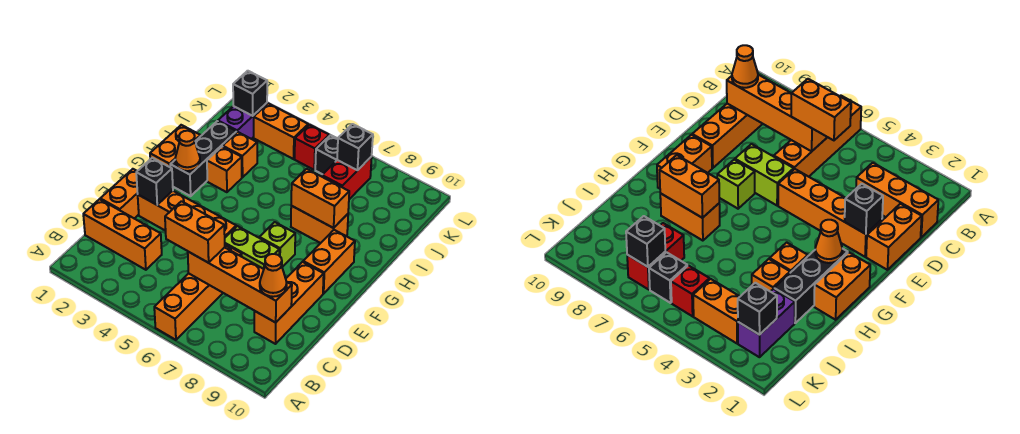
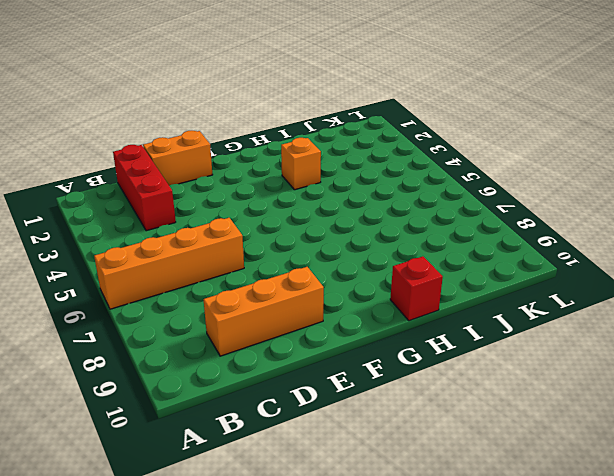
red 1x3 brick [113,145,176,231] -> orange 1x3 brick [83,199,162,270]
red 1x1 brick [390,256,443,321] -> red 1x1 brick moved to [295,125,329,170]
none -> orange 1x4 brick [138,191,236,237]
none -> lime 1x2 brick [225,226,279,269]
none -> lime 1x1 brick [260,222,295,267]

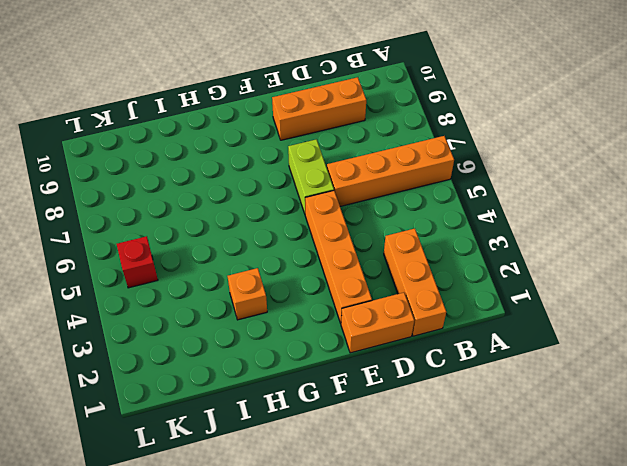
none -> lime 1x1 brick [260,222,295,267]
none -> orange 1x2 brick [303,230,355,294]
none -> orange 1x2 brick [150,125,201,167]

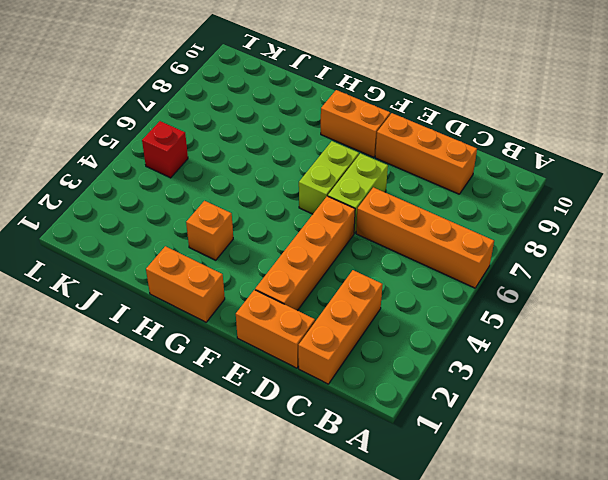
lime 1x2 brick [299,141,359,214] -> lime 1x1 brick [260,222,295,267]
none -> black 1x3 brick [170,121,237,196]
none -> orange 1x2 brick [291,206,348,243]
none -> orange 1x1 brick [223,132,257,177]

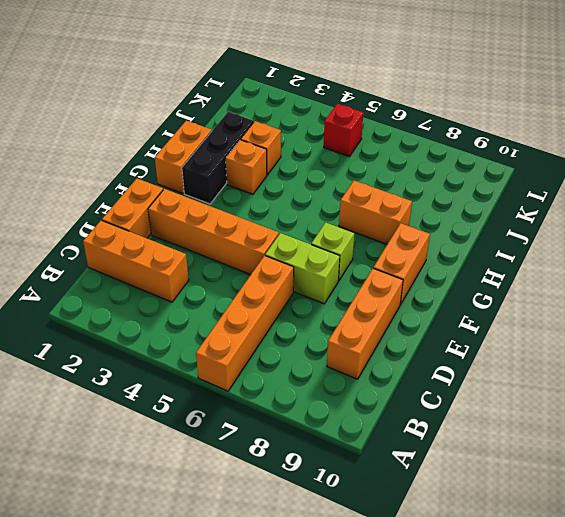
none -> purple 1x2 brick [218,103,267,139]
none -> red 1x2 brick [322,157,372,199]
none -> orange 1x2 brick [254,103,308,159]

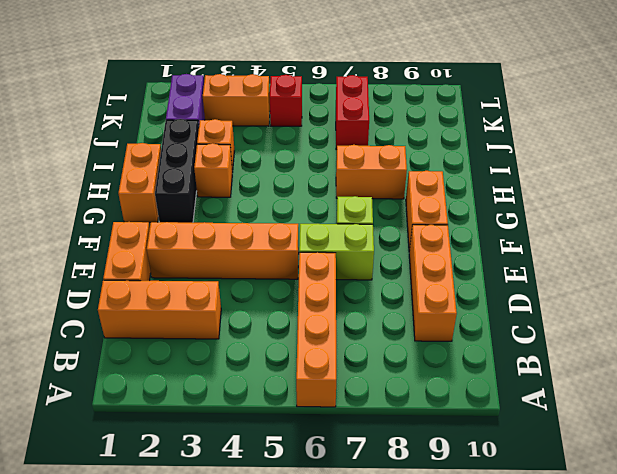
none -> black 1x1 brick [315,135,338,174]
none -> orange 1x4 brick [188,247,292,323]
none -> black 1x1 brick [136,158,173,205]

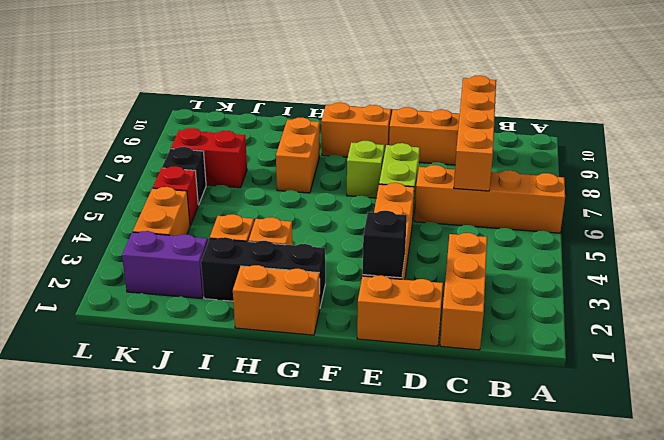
none -> orange 1x1 cone [175,131,200,171]
none -> orange 1x2 brick [291,169,349,228]
none -> black 1x1 brick [233,71,267,116]

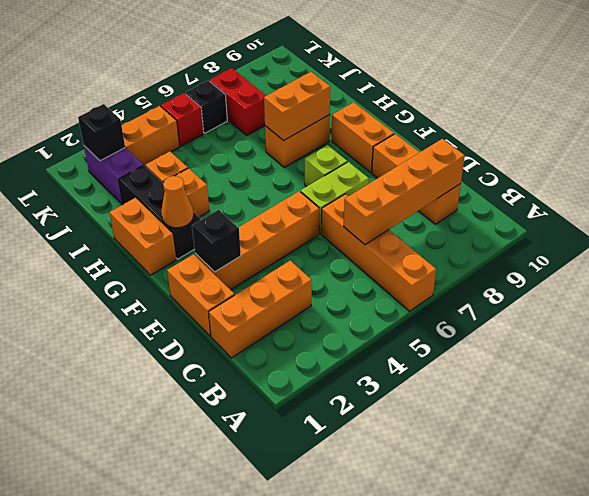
none -> black 1x1 brick [337,124,373,170]
none -> orange 1x2 brick [165,201,225,263]
none -> orange 1x1 cone [260,254,287,297]

